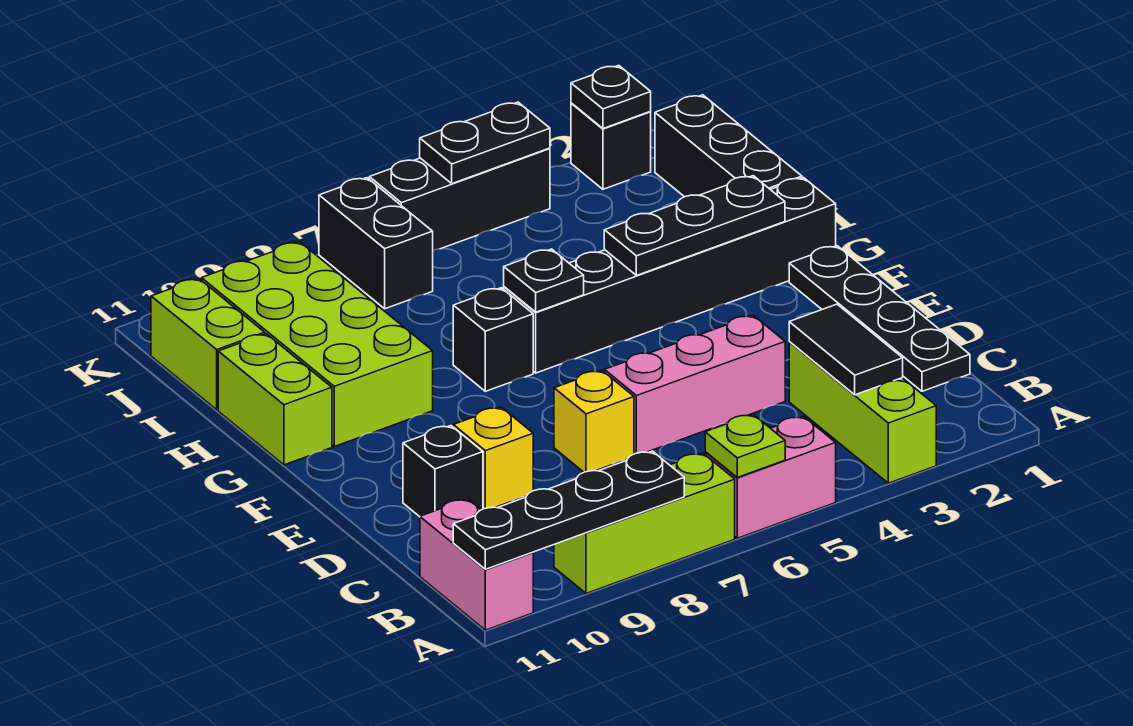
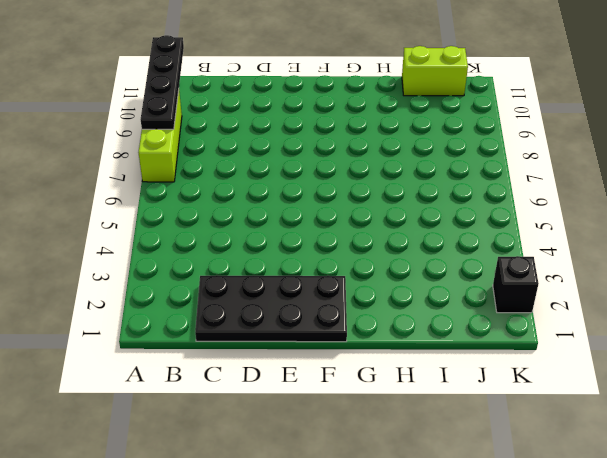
black 2x4 plate [195,275,347,342] -> black 1x4 plate [789,246,970,391]
none -> lime 1x3 brick [789,342,936,483]
none -> pink 1x2 brick [705,416,836,538]
none -> pink 1x2 brick [420,499,533,630]

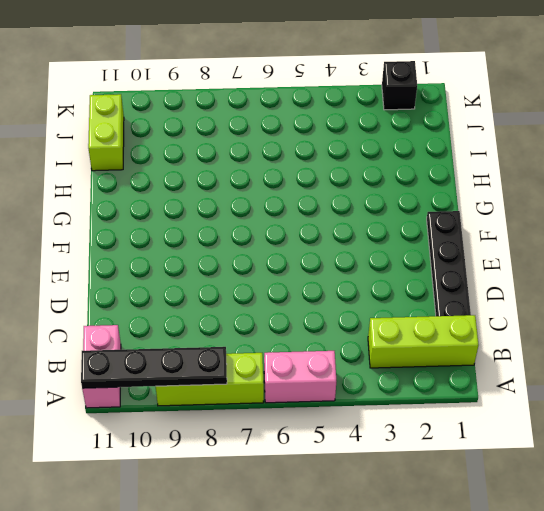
lime 1x3 brick [368,315,479,368] -> lime 1x3 brick turned to [789,342,936,483]
none -> pink 1x3 brick [605,315,785,454]
none -> yellow 1x1 brick [554,371,634,472]
none -> yellow 1x1 brick [453,407,533,509]

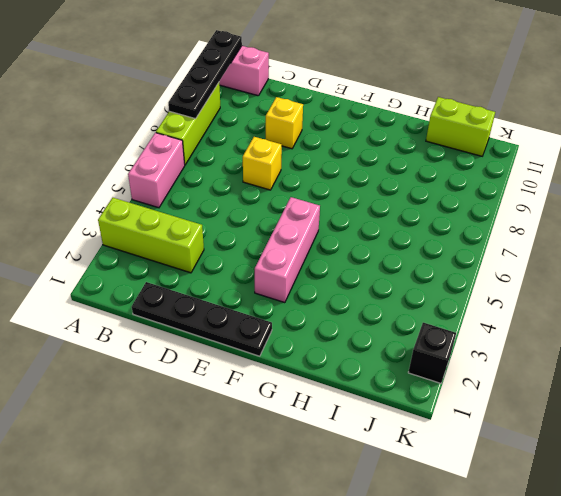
pink 1x3 brick [255,197,320,303] -> pink 1x3 brick moved to [605,315,785,454]
none -> black 1x1 brick [403,426,483,517]
none -> black 1x6 brick [504,178,836,373]
none -> black 1x1 brick [453,288,533,391]

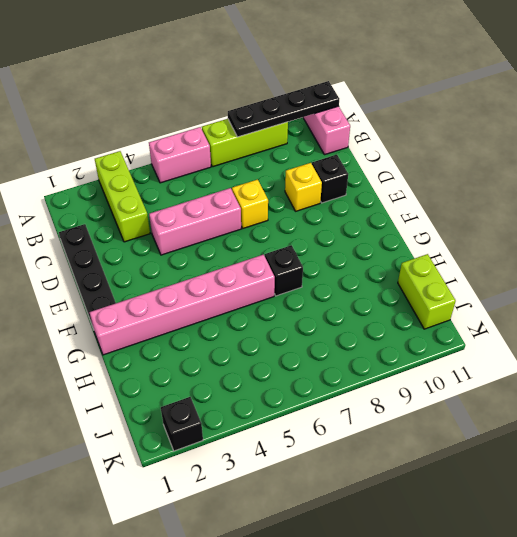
pink 1x6 brick [89,254,275,355] -> black 1x6 brick [504,178,836,373]
none -> lime 2x4 brick [202,242,433,446]
none -> lime 1x2 brick [218,334,332,465]
none -> black 1x3 brick [655,95,802,197]

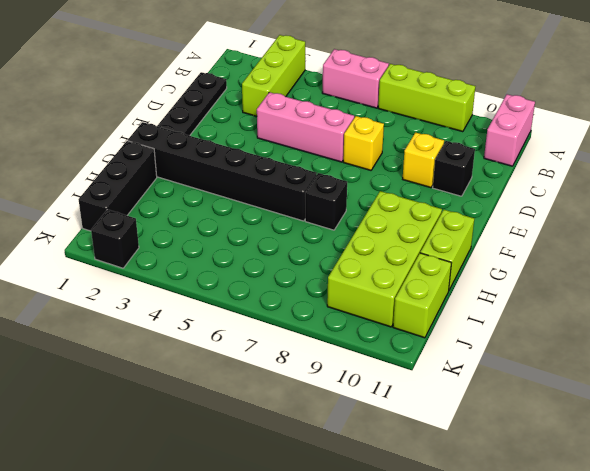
none -> black 1x2 brick [319,178,433,309]
none -> black 1x3 brick [369,148,550,250]
none -> lime 1x1 plate [705,415,785,477]

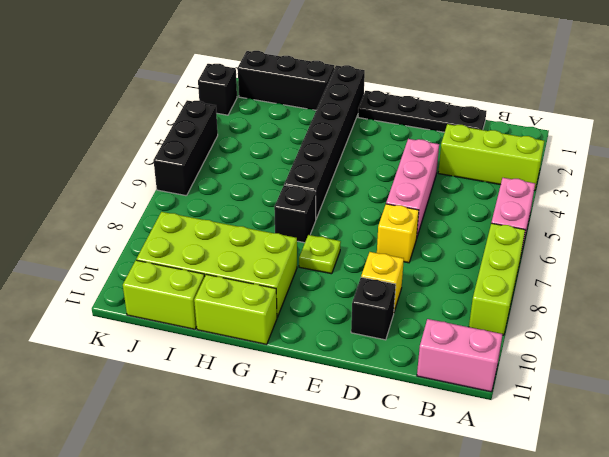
lime 1x1 plate [299,235,341,274] -> lime 1x1 plate moved to [705,415,785,477]
none -> black 1x2 brick [319,178,433,309]
none -> black 1x4 plate [453,451,684,569]
none -> black 1x2 tile [789,304,903,395]

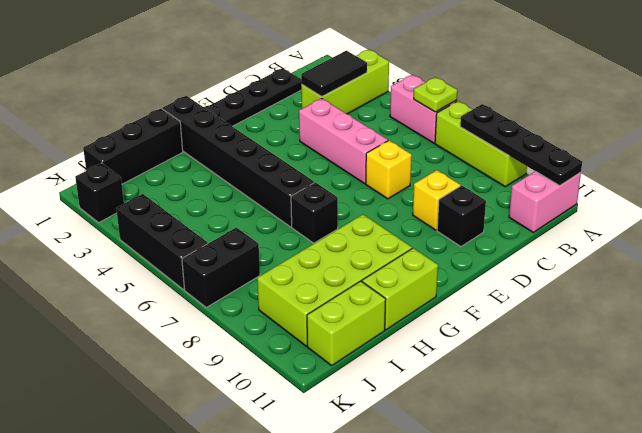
none -> black 1x3 plate [604,176,785,276]
none -> black 1x1 plate [504,249,584,312]
none -> black 1x1 plate [571,65,651,128]

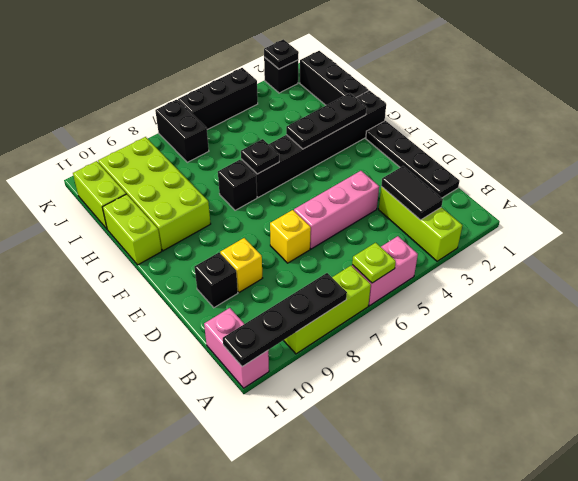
none -> black 1x2 plate [420,102,550,184]

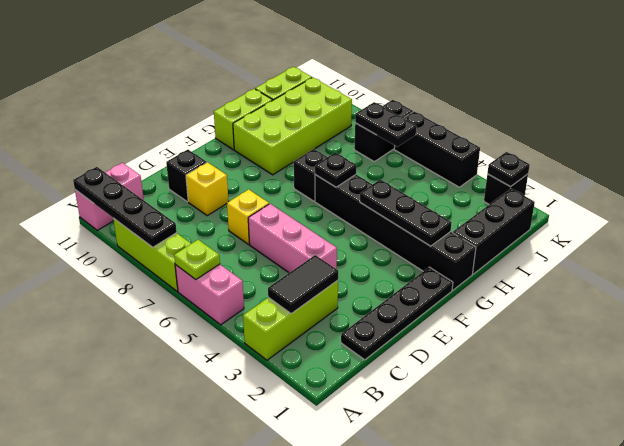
black 1x2 plate [355,102,417,147] -> black 1x2 plate moved to [420,102,550,184]

